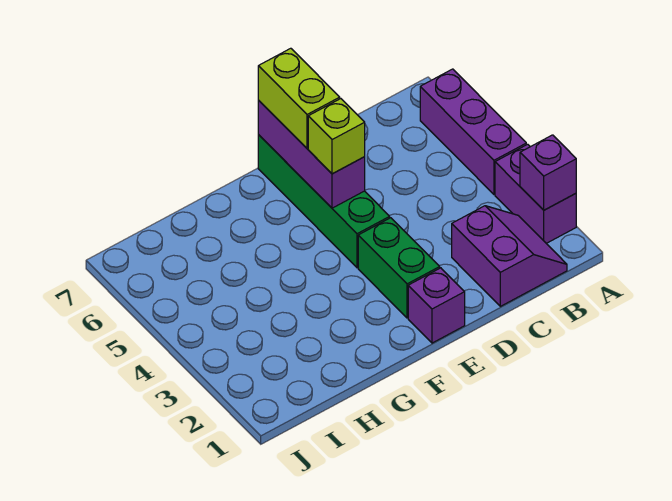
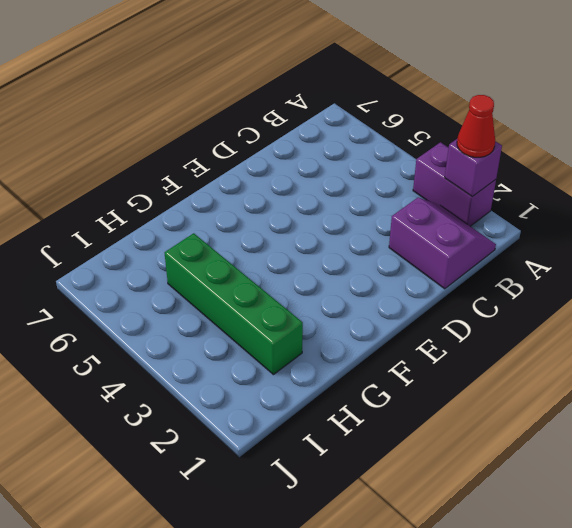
red 1x1 cone [457,95,495,157] -> none
green 1x4 brick [165,233,303,375] -> green 1x4 brick moved to [258,135,390,268]
none -> purple 1x3 brick [420,69,526,194]
none -> purple 1x1 brick [408,268,465,343]

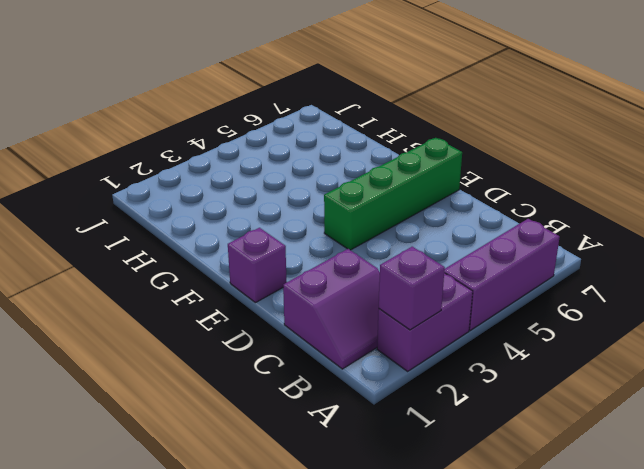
none -> green 1x2 brick [358,218,440,318]
none -> purple 1x3 brick [258,100,365,208]

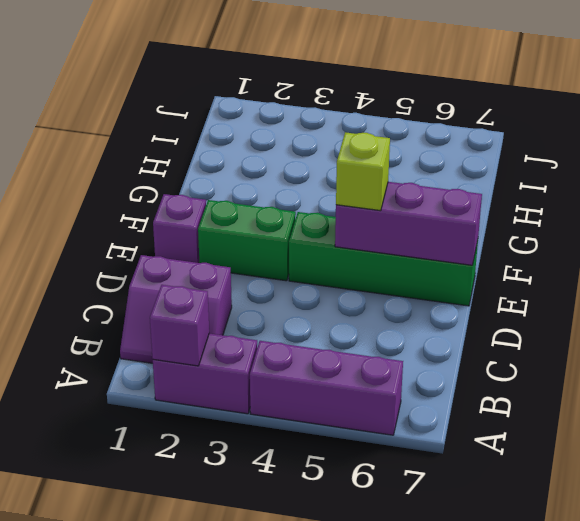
none -> lime 1x2 brick [258,48,340,149]

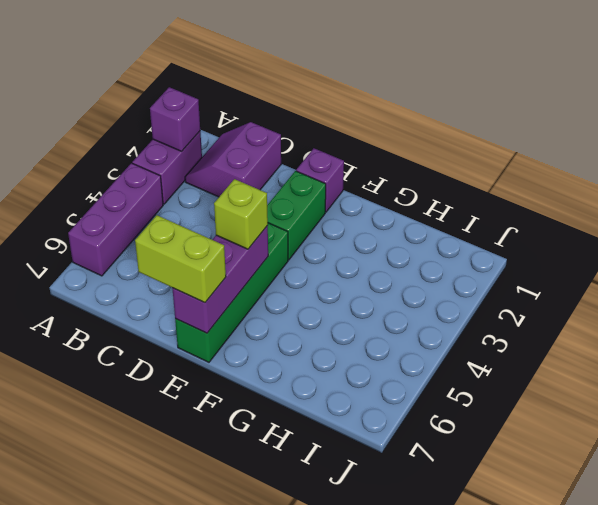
lime 1x2 brick [135,215,226,303] -> lime 1x2 brick turned to [258,48,340,149]

